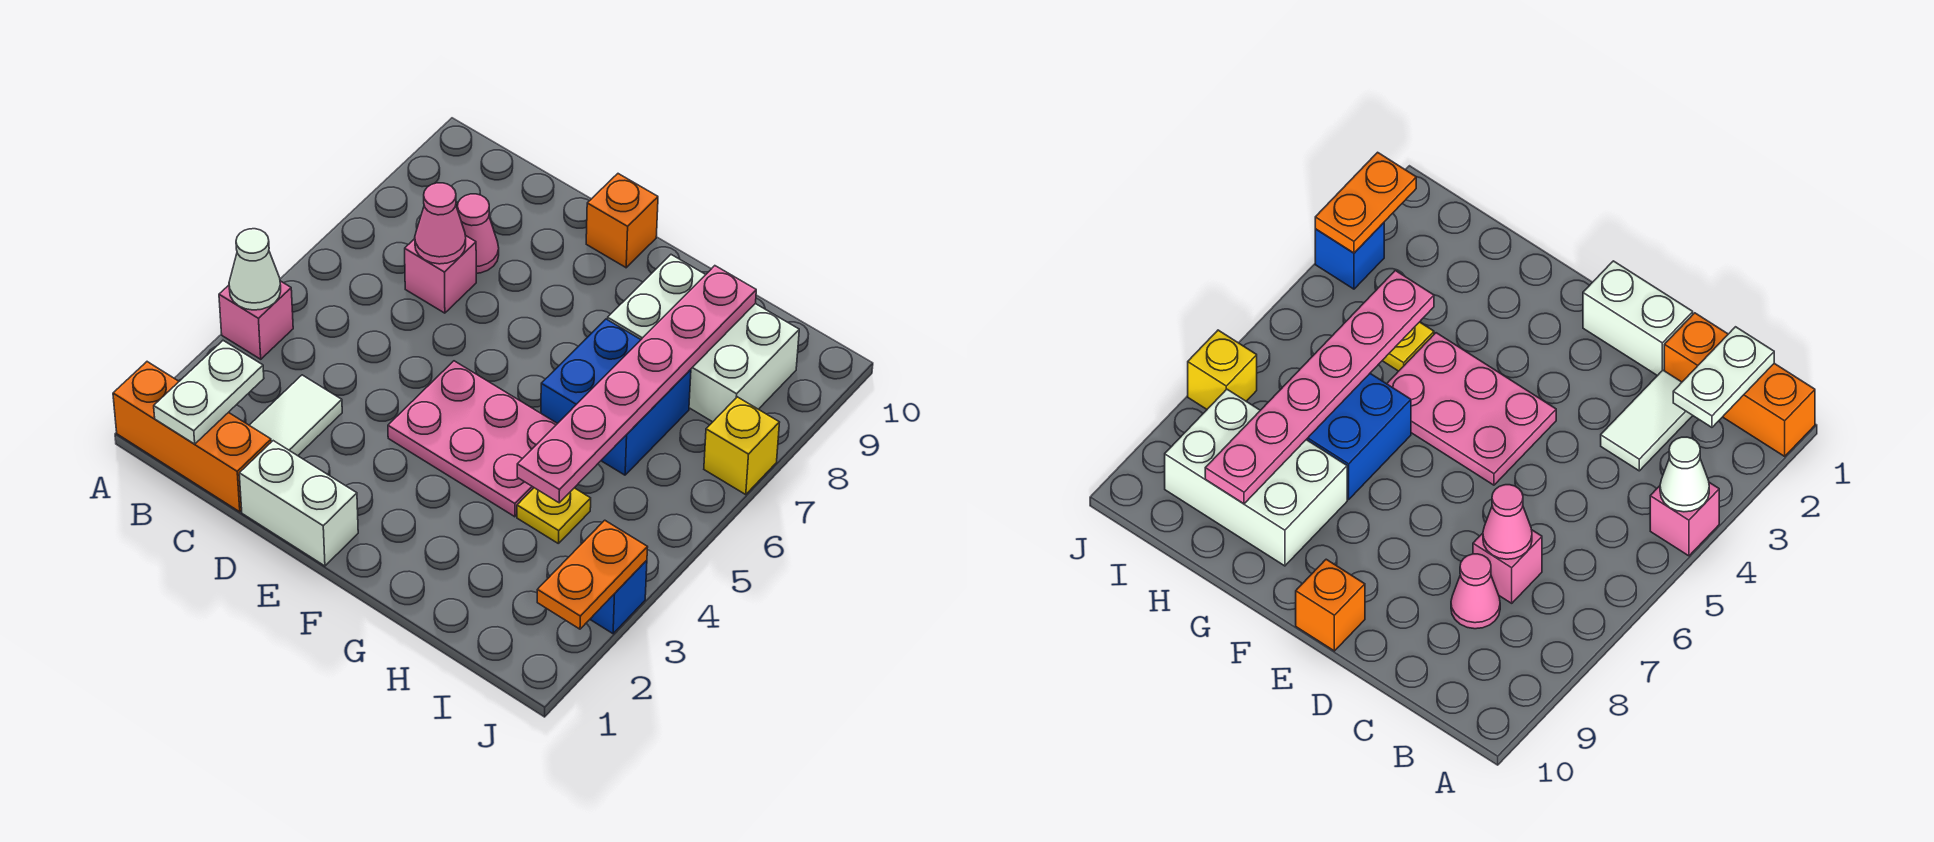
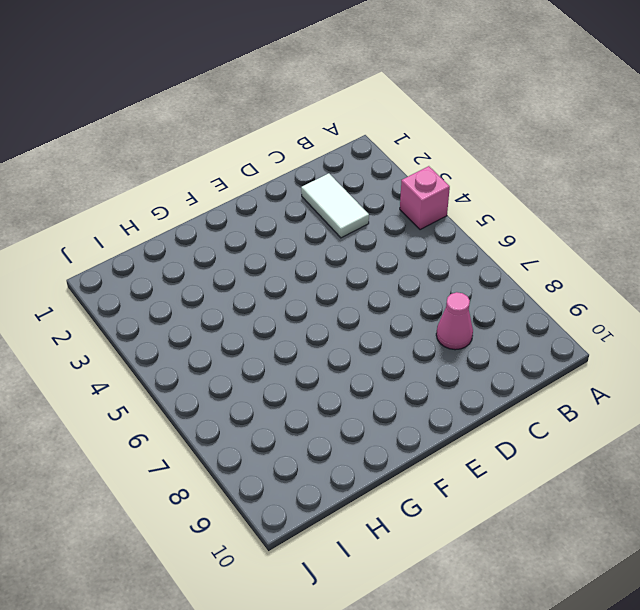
none -> orange 1x3 brick [113,362,271,512]
none -> pink 1x1 brick [405,235,476,313]
none -> white 1x2 brick [239,441,358,566]

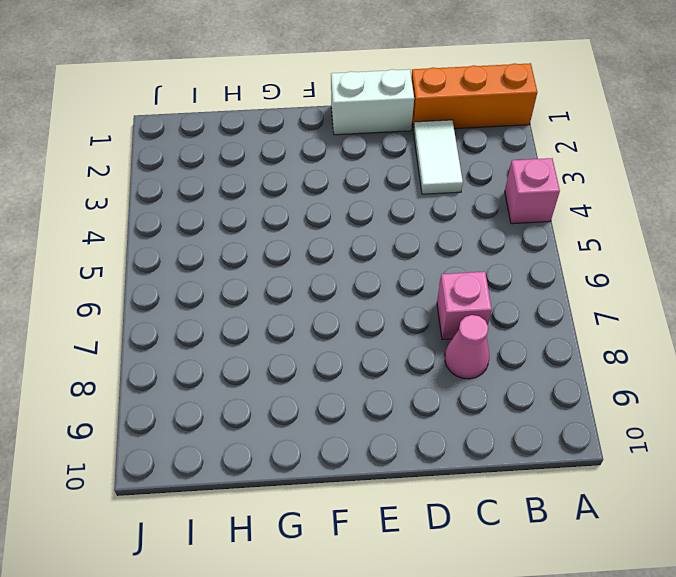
none -> pink 2x3 plate [388,361,557,517]
none -> orange 1x1 brick [586,174,658,268]
none -> blue 2x2 brick [541,319,691,475]

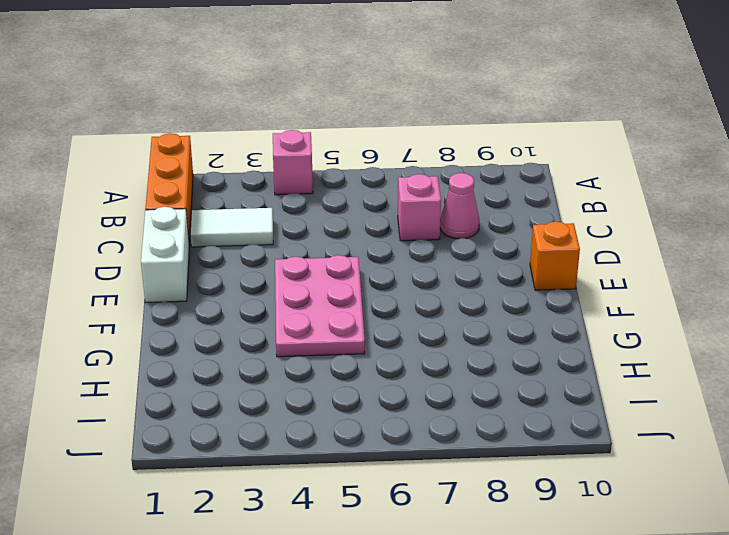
none -> blue 2x2 brick [541,319,691,475]
none -> white 2x3 brick [608,255,799,422]
none -> yellow 1x1 plate [517,488,591,543]

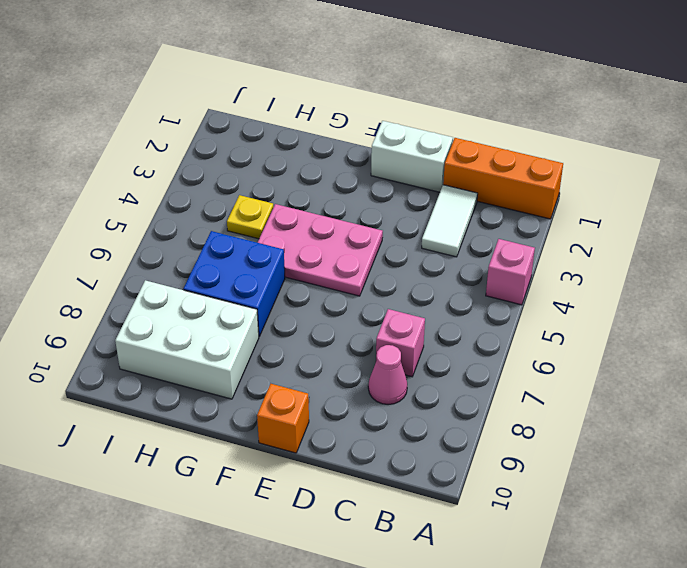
none -> blue 1x1 brick [590,560,647,634]
none -> yellow 1x1 brick [704,397,780,495]
none -> white 1x1 cone [229,229,281,310]

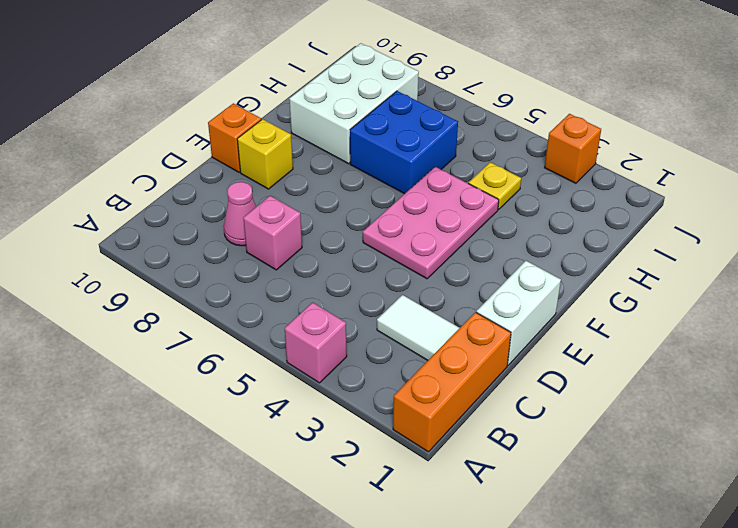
yellow 1x1 brick [237,119,293,189] -> yellow 1x1 brick moved to [704,397,780,495]
orange 1x1 brick [545,114,601,183] -> blue 1x1 brick [590,560,647,634]
none -> white 1x1 cone [229,229,281,310]
none -> white 1x2 plate [154,341,264,444]
none -> pink 1x1 cone [415,183,466,264]

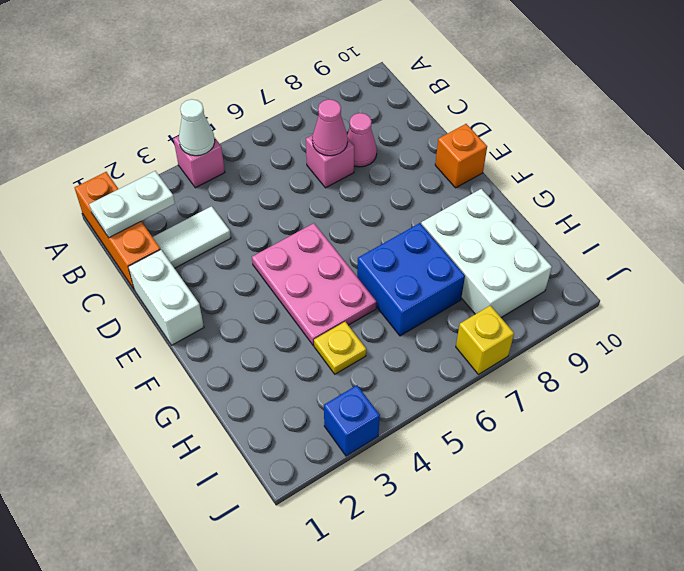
none -> pink 1x6 plate [517,266,756,503]
none -> orange 1x2 plate [537,520,648,629]

